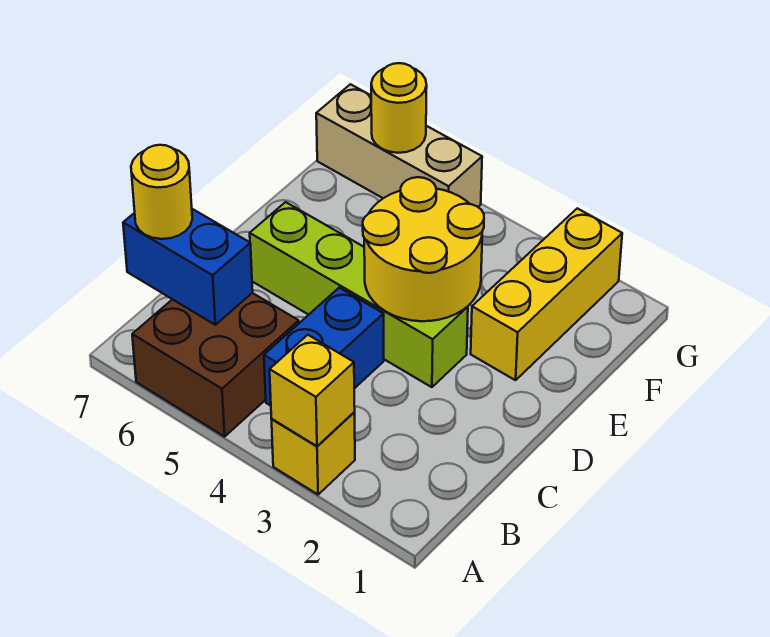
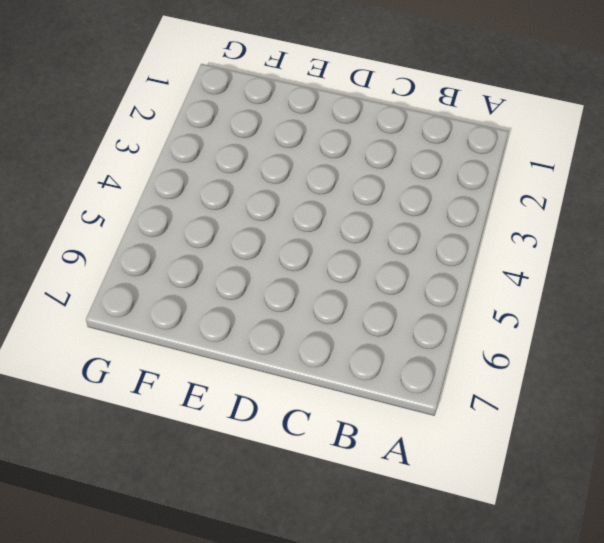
none -> yellow 1x1 brick [272,412,355,494]
none -> brown 2x2 brick [132,293,299,437]

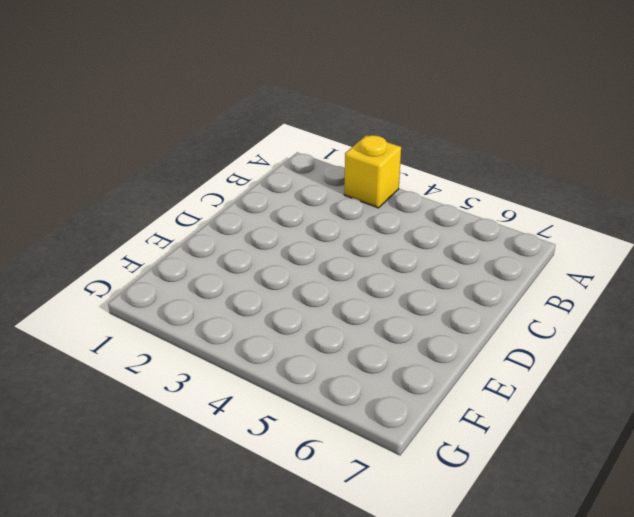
none -> brown 2x2 brick [132,293,299,437]
none -> blue 1x2 brick [264,288,384,406]

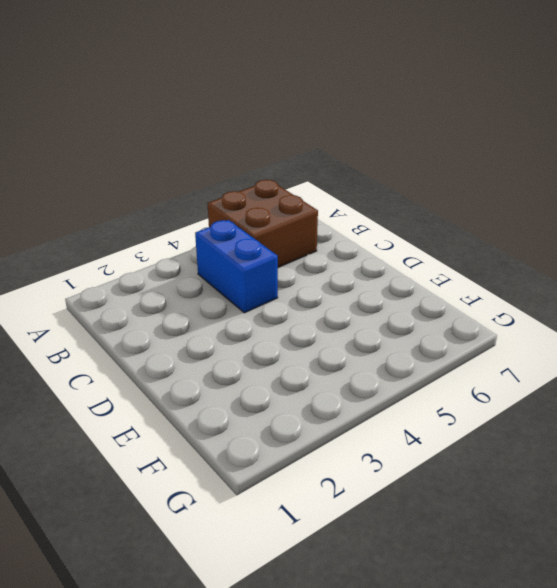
none -> yellow 1x1 brick [272,412,355,494]
none -> lime 1x4 brick [250,202,468,387]

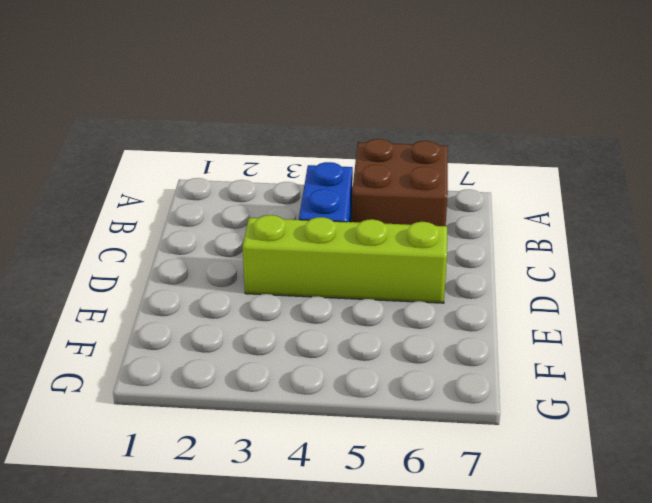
none -> yellow 1x1 brick [272,412,355,494]
none -> yellow 1x3 brick [471,208,622,380]

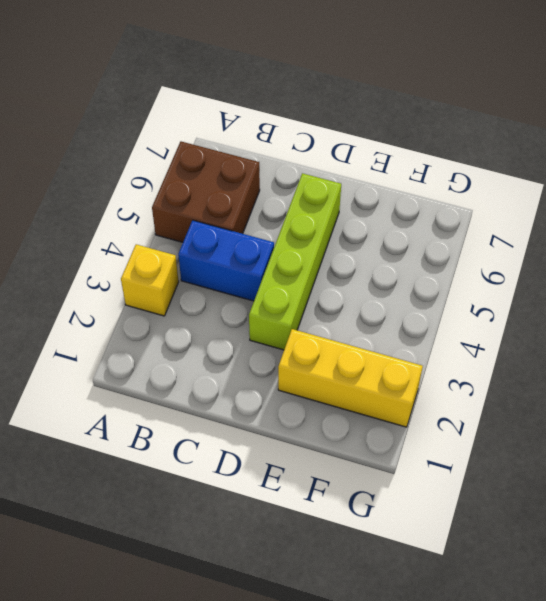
none -> tan 1x3 brick [316,84,482,207]
none -> yellow 1x1 brick [270,335,355,446]

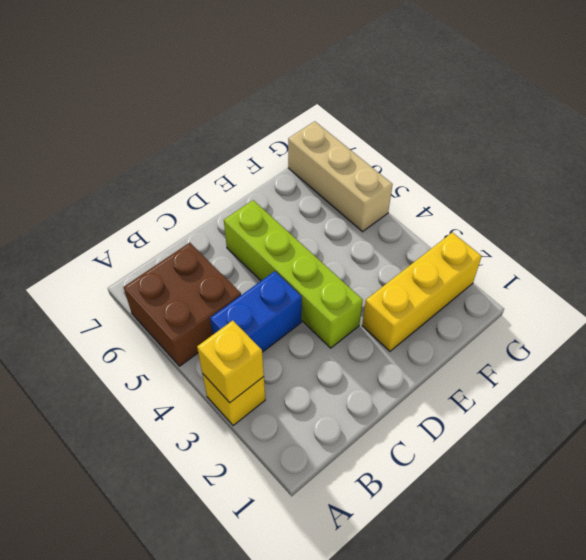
none -> blue 1x2 brick [123,209,253,325]
none -> yellow 2x2 round brick [363,177,484,321]

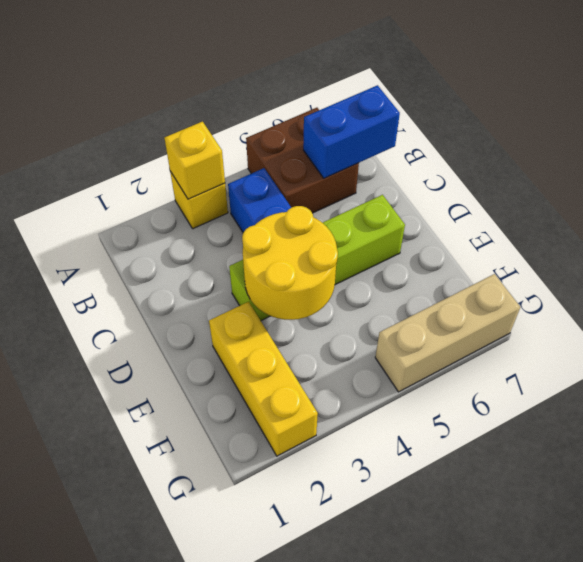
none -> yellow 1x1 round brick [371,63,427,153]
none -> yellow 1x1 round brick [131,145,192,239]

